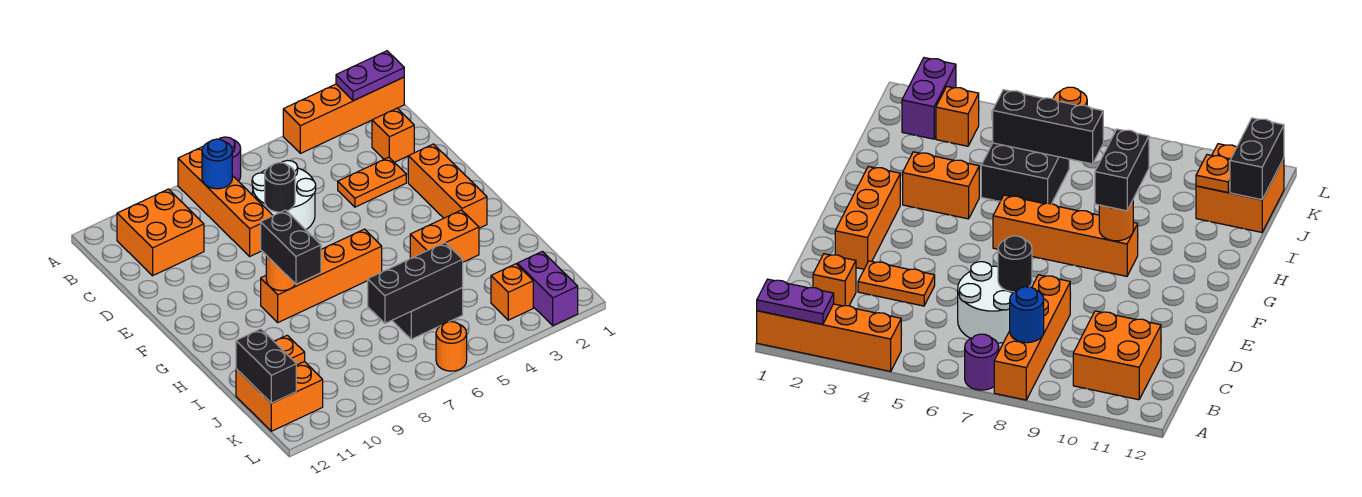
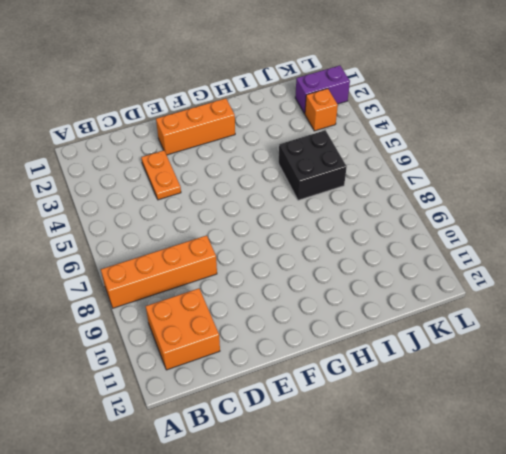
none -> orange 1x4 brick [283,77,404,153]
none -> purple 1x1 round brick [219,137,241,181]
none -> orange 1x1 brick [372,108,414,162]

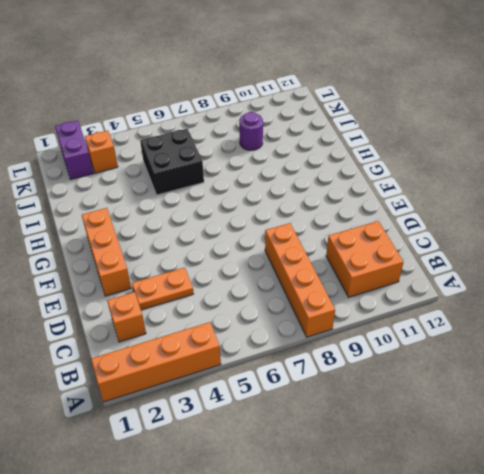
purple 1x1 round brick [239,112,263,150] -> purple 1x1 round brick moved to [219,137,241,181]
none -> white 2x2 round brick [252,160,316,230]
none -> orange 1x4 brick [261,229,382,322]
none -> orange 1x2 brick [410,210,479,262]

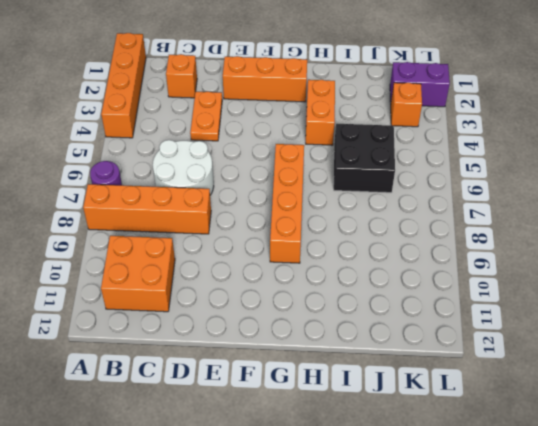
none -> orange 2x2 brick [236,361,323,431]
none -> orange 1x1 round brick [436,322,467,371]
none -> purple 1x2 plate [336,51,404,101]

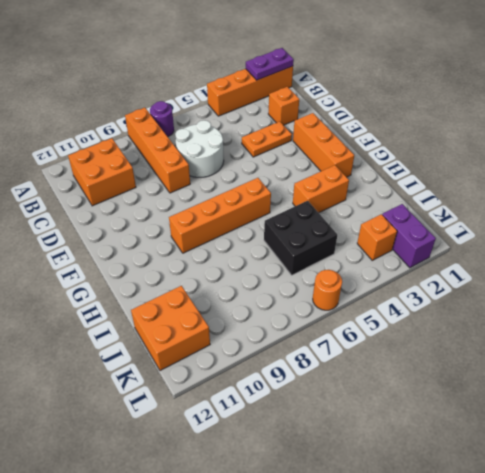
none -> blue 1x1 round brick [202,139,232,189]
none -> black 1x1 round brick [265,163,295,212]
none -> orange 1x1 round brick [266,255,295,291]

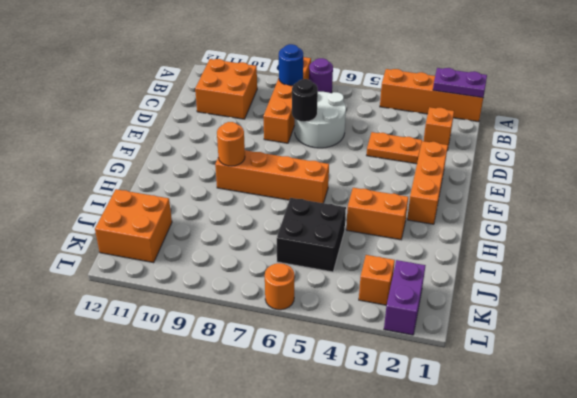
none -> black 1x3 brick [368,243,463,323]
none -> orange 1x1 plate [274,335,305,365]
none -> black 1x2 brick [236,329,296,403]

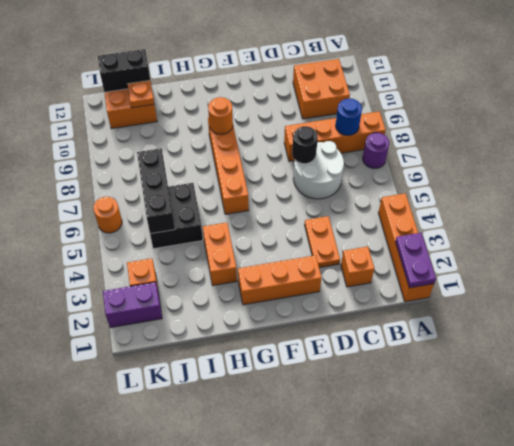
none -> black 1x2 brick [261,210,321,284]

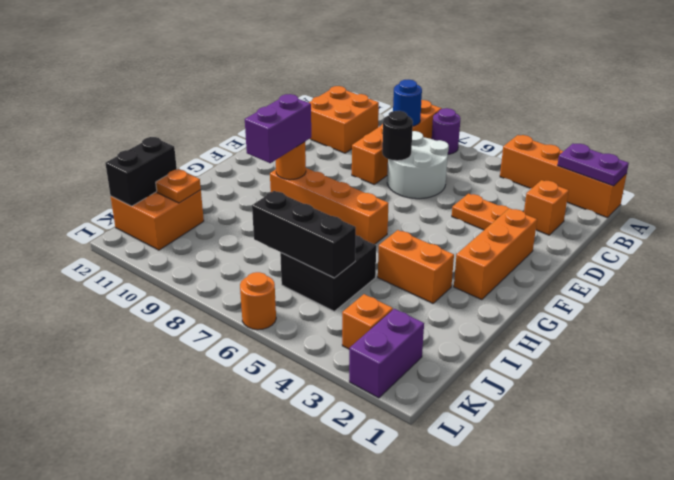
purple 1x2 brick [245,94,311,163] -> black 1x2 brick [261,210,321,284]

